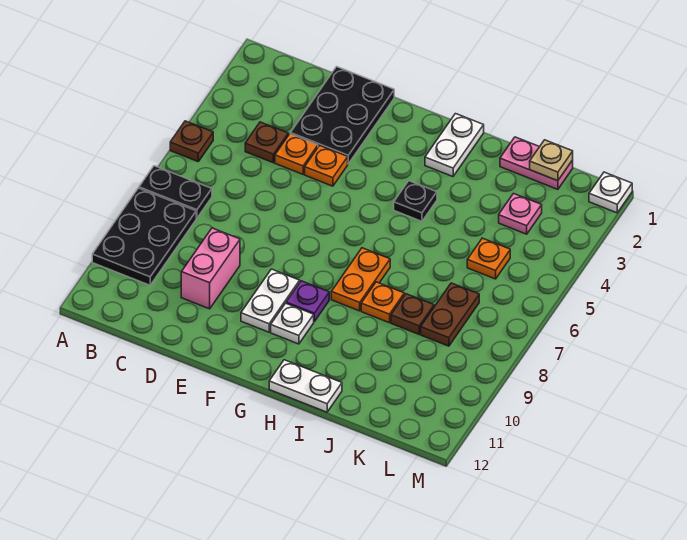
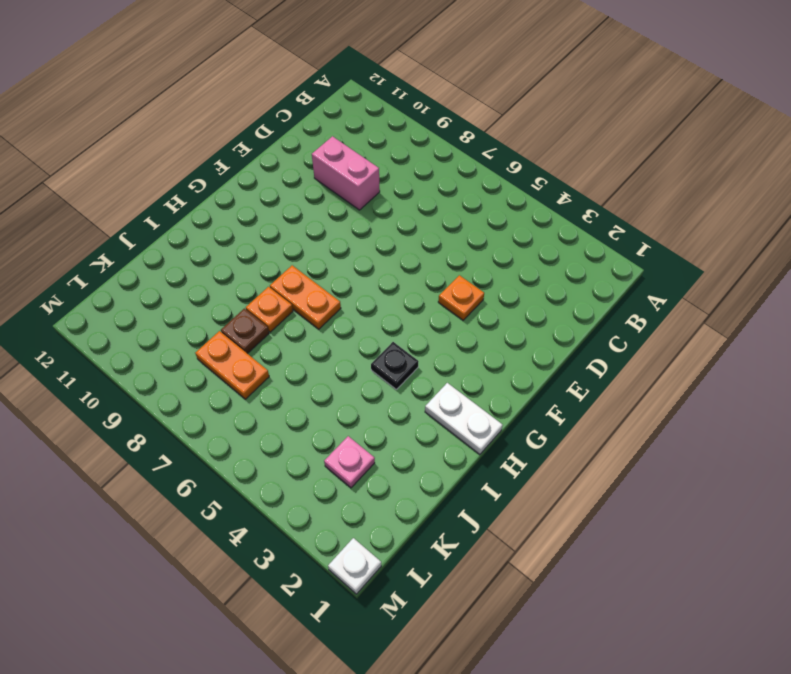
orange 1x2 plate [195,331,269,399] -> brown 1x2 plate [421,283,479,346]
none -> brown 1x1 plate [170,121,213,161]
none -> black 1x2 plate [139,166,212,218]
none -> black 2x3 plate [92,188,196,285]

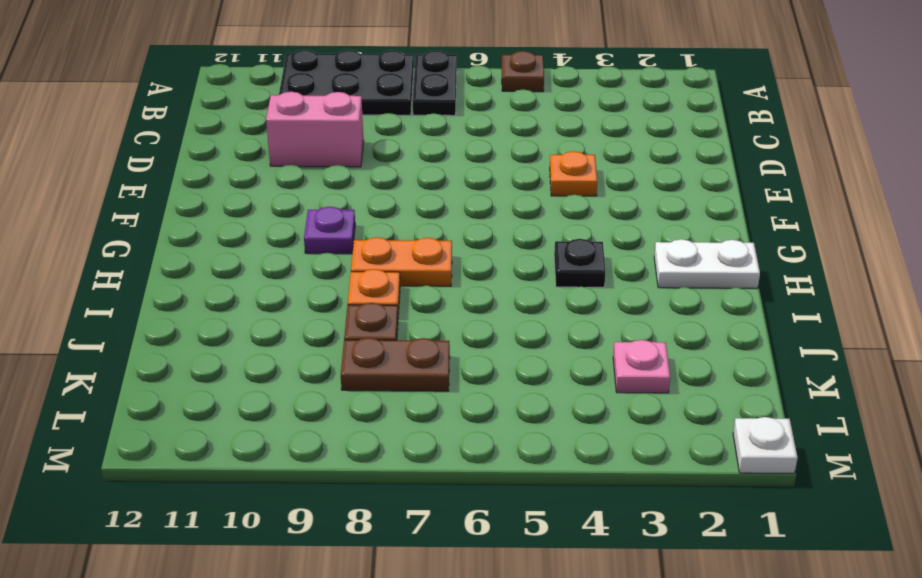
none -> brown 1x1 plate [245,122,288,163]
none -> black 2x3 plate [290,67,394,164]
none -> orange 1x1 plate [275,134,318,174]

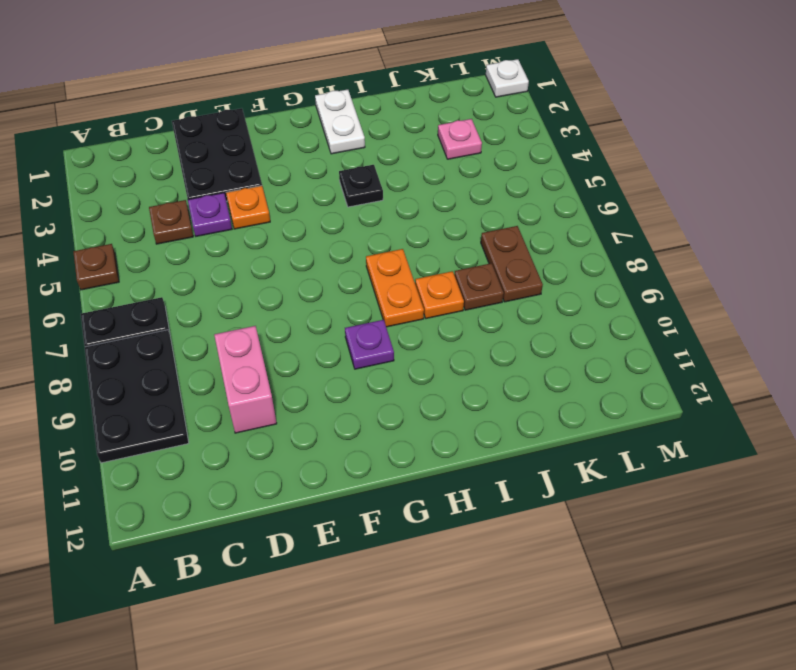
purple 1x1 plate [188,193,232,236] -> orange 1x1 plate [275,134,318,174]
none -> white 1x2 plate [241,269,300,332]
none -> white 1x1 plate [271,303,314,344]
none -> white 1x2 plate [269,360,342,412]

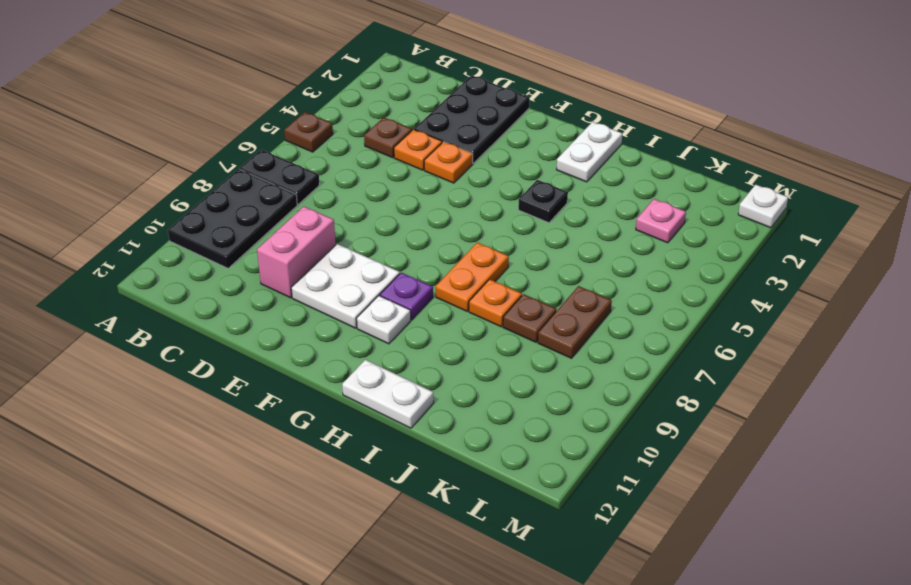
white 2x2 plate [291,244,400,328] -> white 1x2 plate [241,269,300,332]
none -> pink 1x2 plate [500,137,573,189]
none -> orange 1x1 plate [467,238,510,279]
none -> tan 1x1 plate [530,140,573,181]

